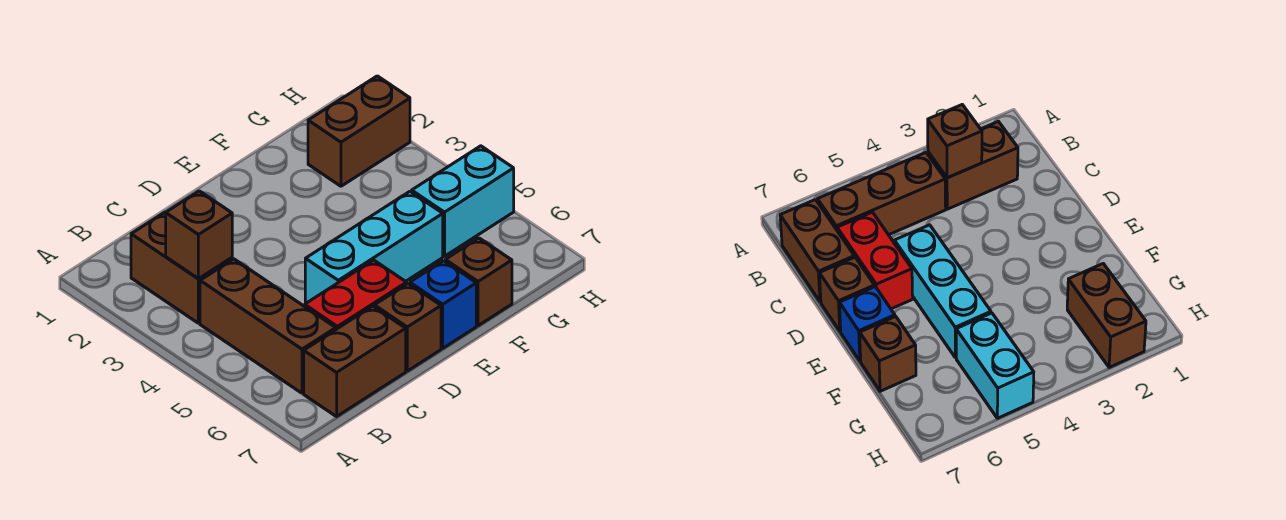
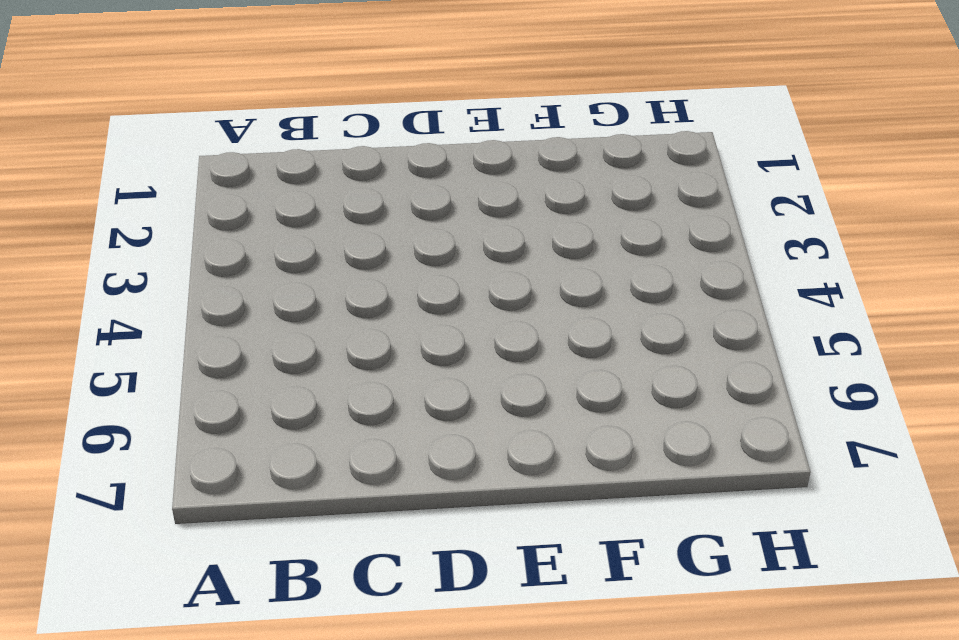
none -> brown 1x2 brick [131,212,232,323]
none -> brown 1x3 brick [200,259,336,393]

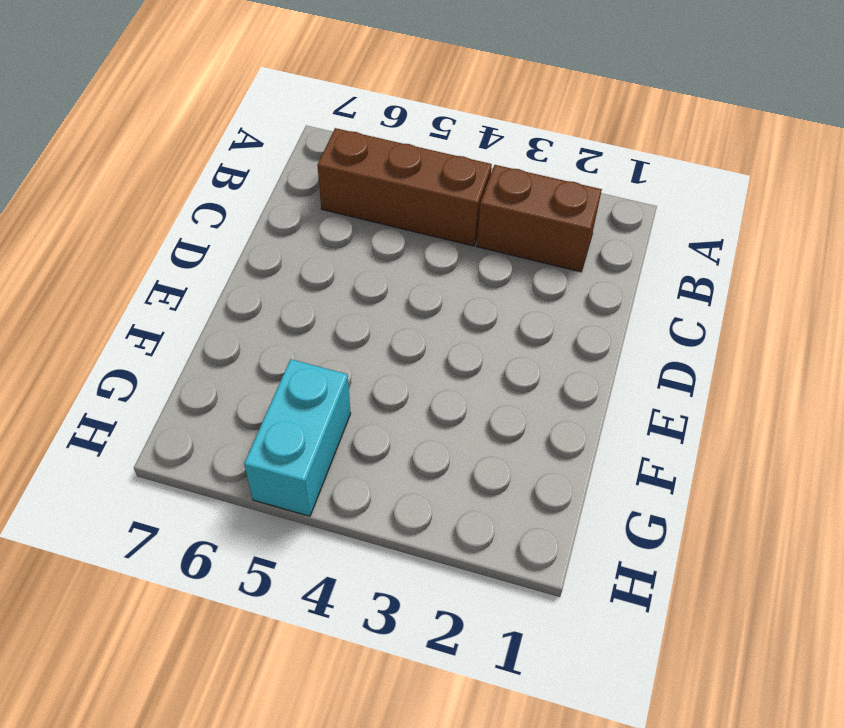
none -> brown 1x2 brick [304,306,406,417]
none -> red 1x2 brick [305,260,407,329]

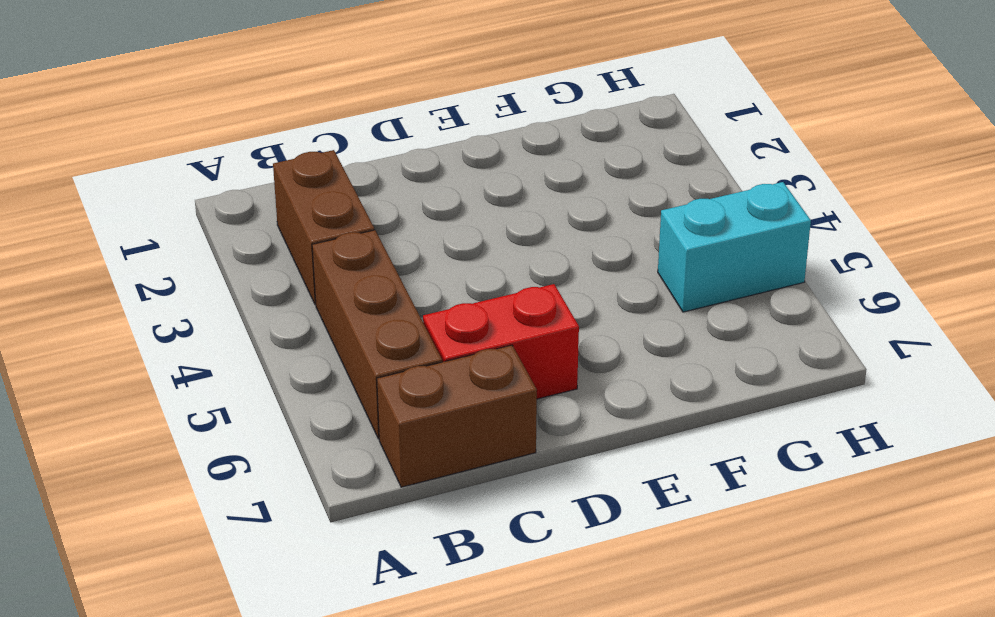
none -> cyan 1x3 brick [305,192,443,303]
none -> brown 1x1 brick [374,284,441,371]

